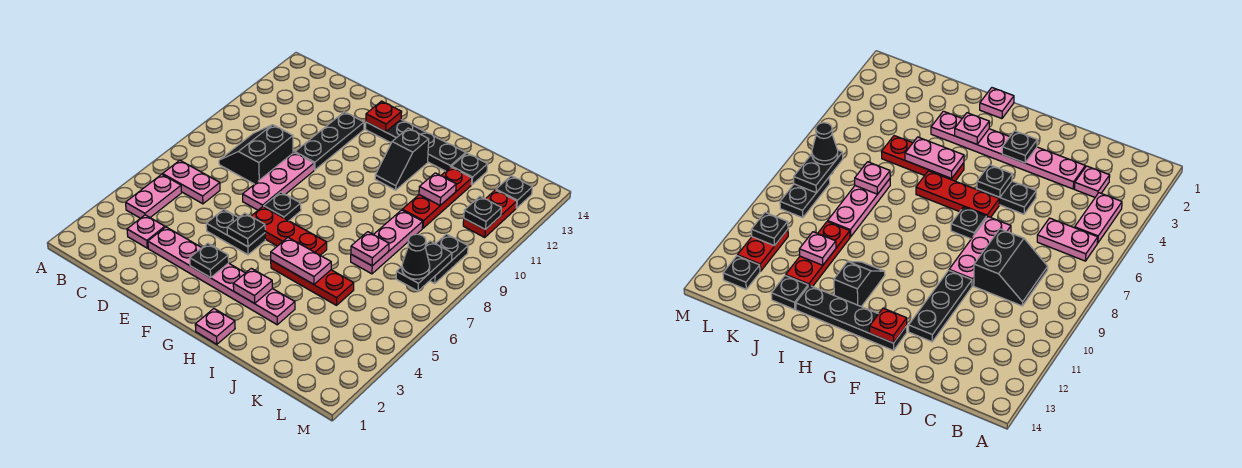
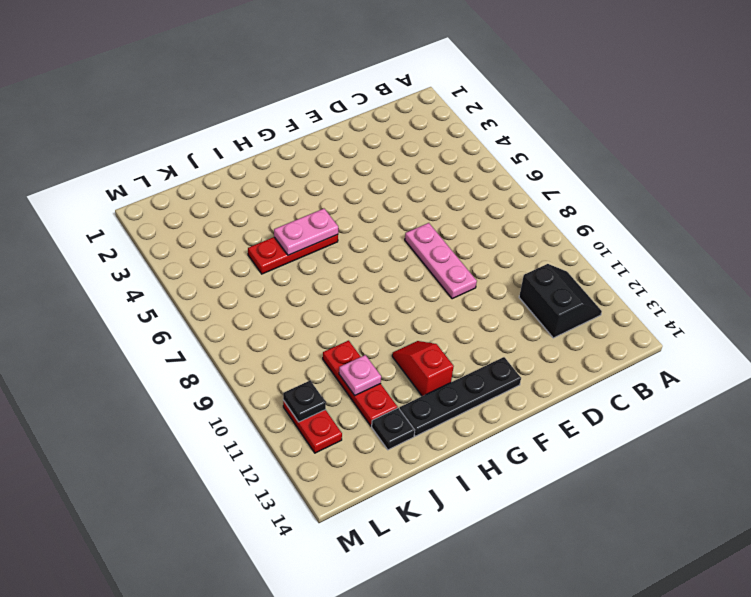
black 2x2 slope [519,264,602,338] -> black 2x2 slope moved to [219,125,293,184]
red 1x2 slope [392,341,454,396] -> black 1x2 slope [375,128,429,190]
none -> pink 1x2 plate [126,174,182,218]
none -> pink 1x2 plate [163,160,220,204]
none -> pink 1x1 plate [127,215,165,248]
none -> pink 1x6 plate [148,227,295,325]

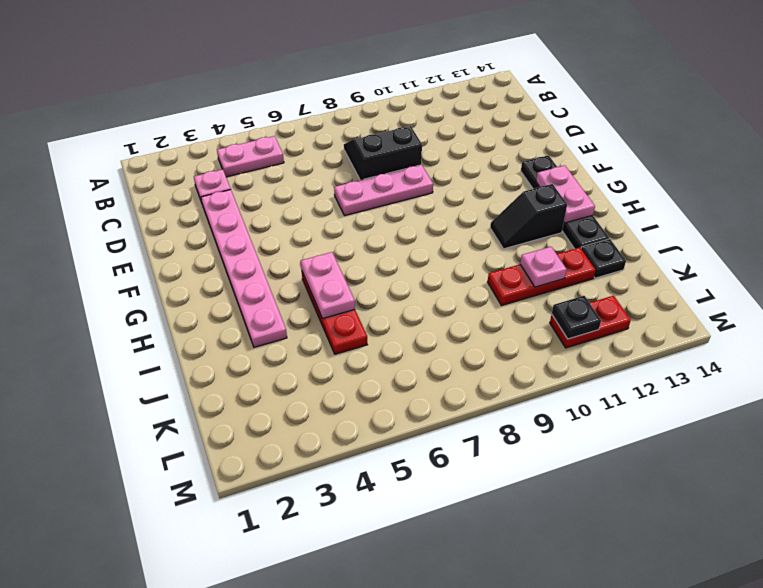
pink 1x2 plate [536,165,595,223] -> pink 1x2 plate moved to [163,160,220,204]
none -> black 1x2 plate [206,209,265,255]
none -> black 1x3 plate [295,112,364,170]
none -> red 1x3 plate [251,207,327,255]
none -> black 1x1 plate [264,192,301,221]

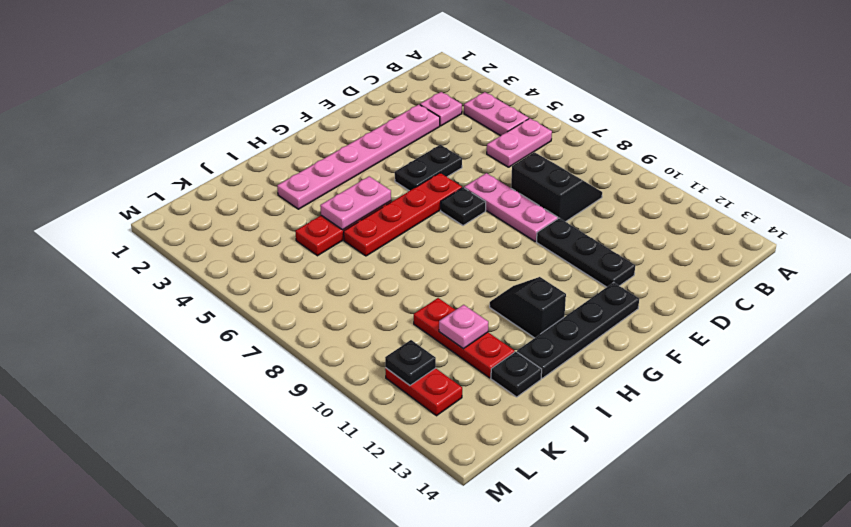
red 1x4 plate [344,173,462,256] -> red 1x3 plate [251,207,327,255]
none -> pink 1x1 plate [195,309,235,344]
none -> pink 1x3 plate [351,210,423,274]
none -> black 1x2 plate [430,234,468,284]
none -> black 1x1 plate [496,176,532,208]

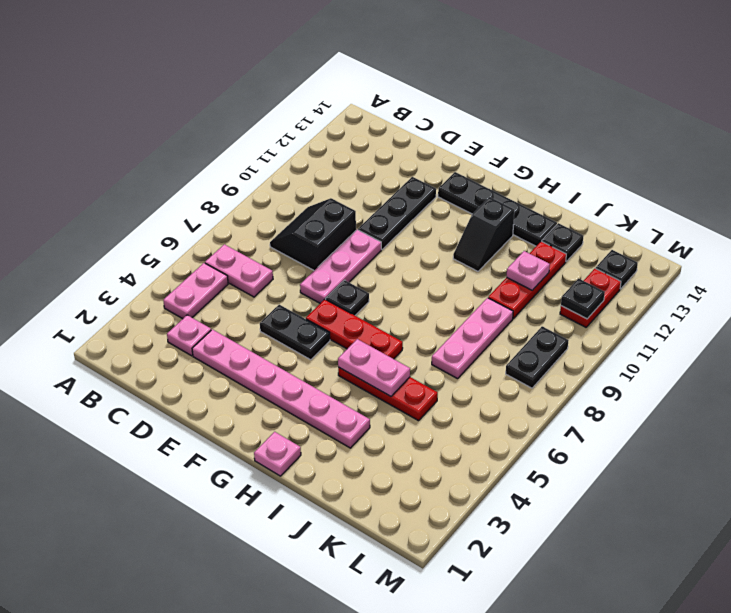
none -> black 1x1 plate [190,243,229,278]
none -> black 1x1 plate [227,213,265,247]
none -> red 1x1 plate [366,101,402,132]
none -> pink 1x1 plate [233,268,272,303]

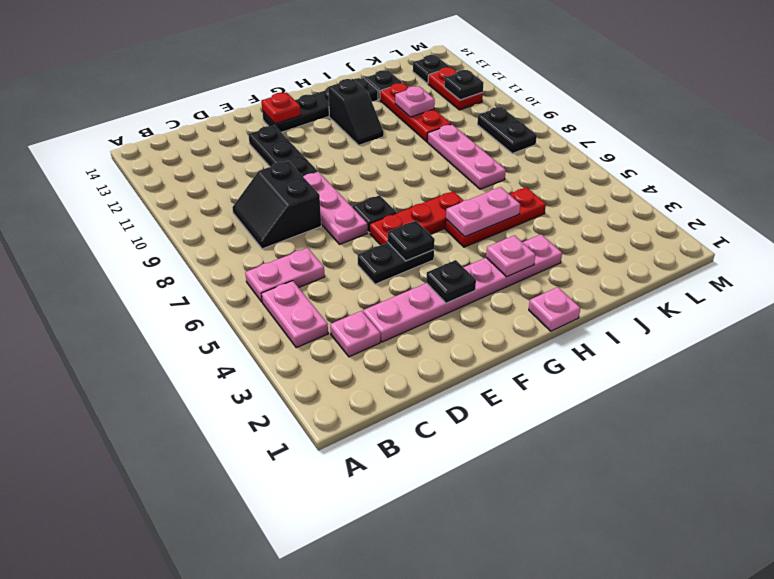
none -> pink 1x1 plate [351,232,389,266]
none -> black 1x2 plate [396,241,452,291]
none -> black 1x1 cone [402,234,430,279]

